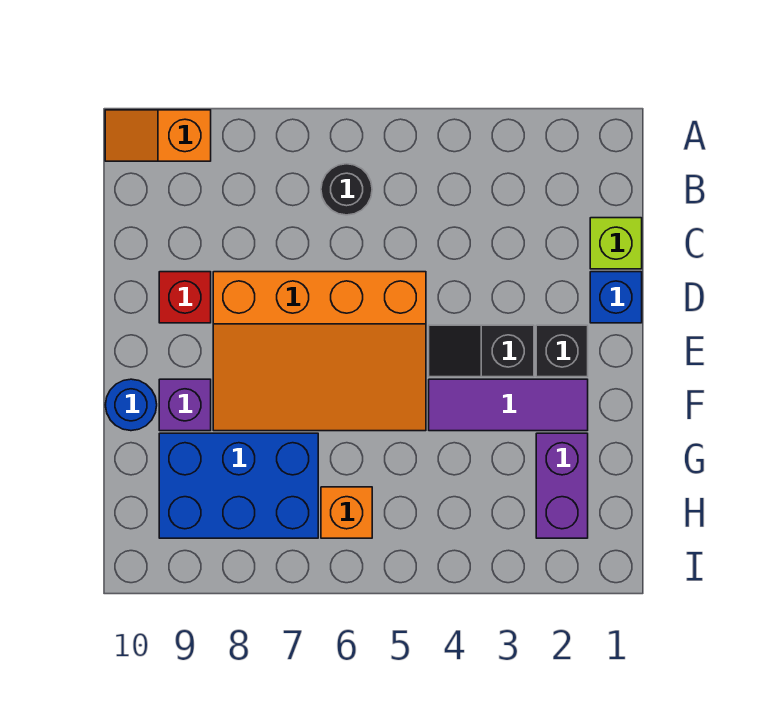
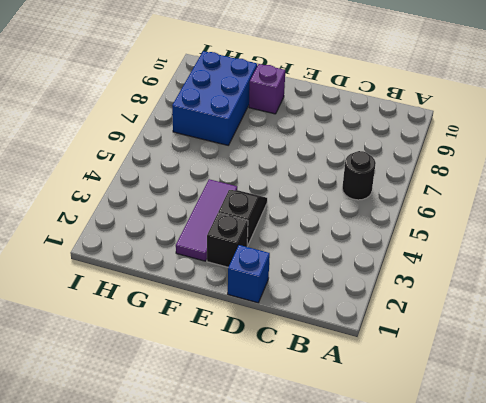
none -> orange 1x2 slope [105,110,211,161]
none -> lime 1x1 brick [590,218,642,269]
none -> orange 3x4 slope [213,272,426,431]

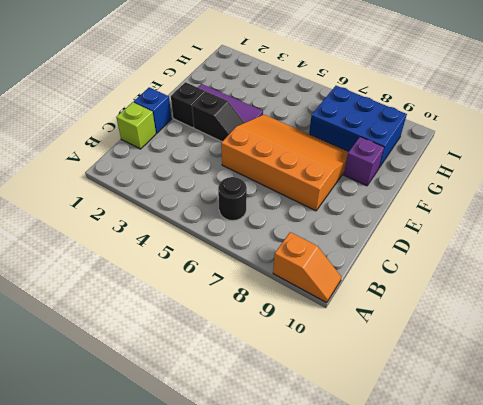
none -> red 1x1 brick [159,272,211,323]
none -> blue 1x1 round brick [105,379,157,431]
none -> purple 1x2 brick [536,433,588,538]

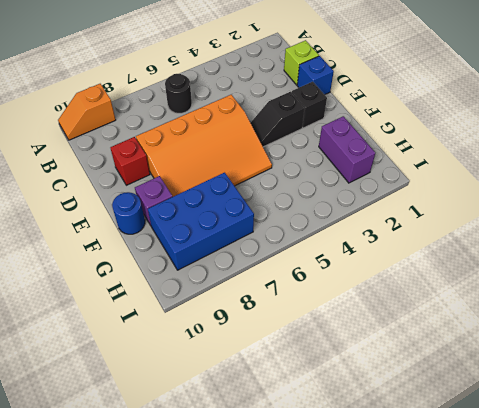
none -> purple 1x3 tile [429,379,588,431]
none -> orange 1x1 brick [321,487,372,538]

